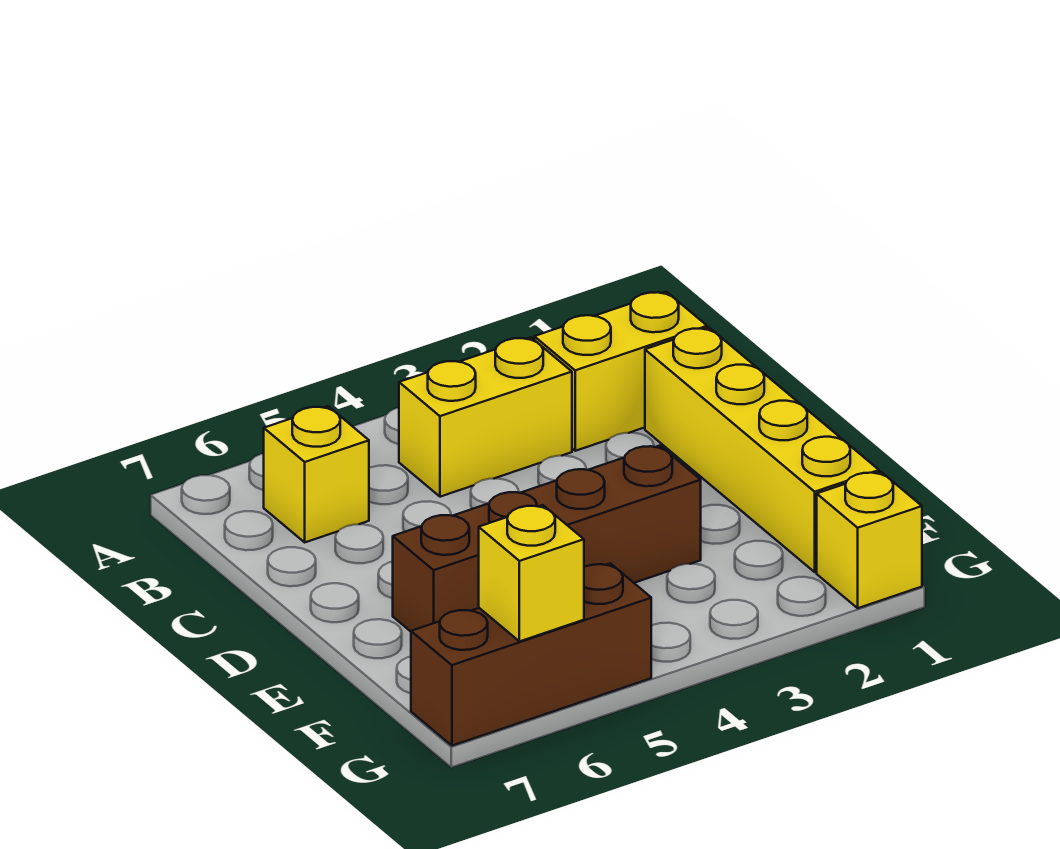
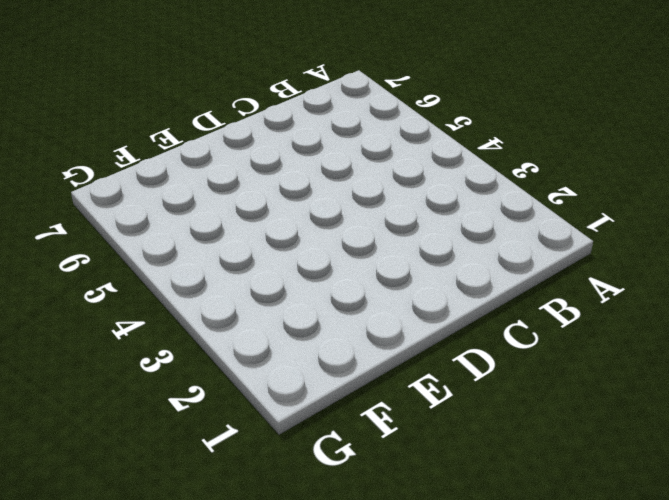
none -> yellow 1x2 brick [534,292,707,451]
none -> yellow 1x2 brick [399,337,572,497]

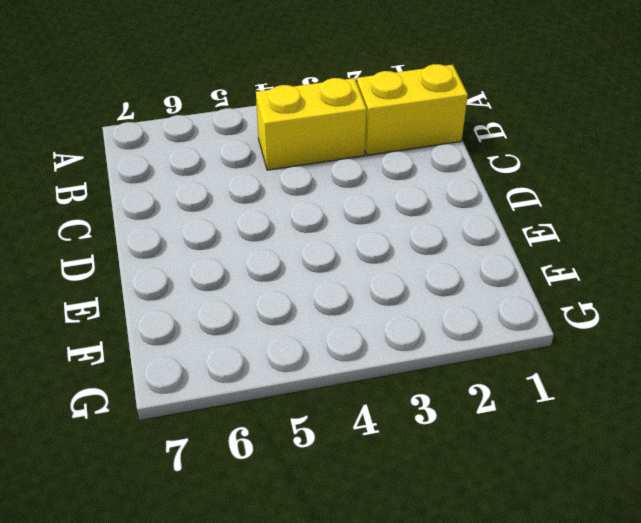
none -> yellow 1x1 brick [264,406,369,542]
none -> yellow 1x4 brick [645,328,879,572]

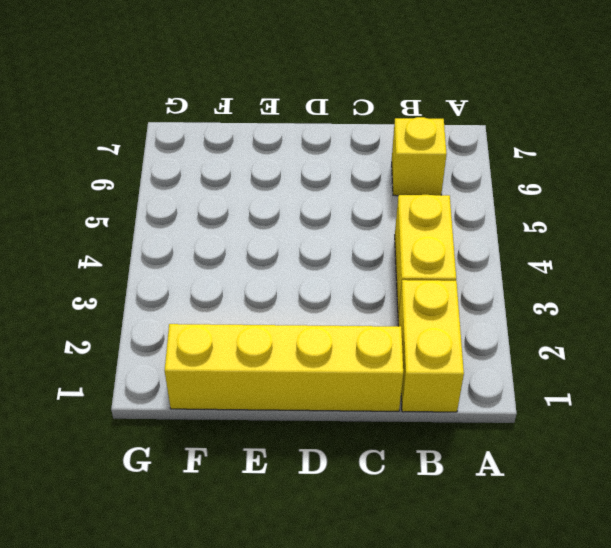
none -> brown 1x4 brick [393,446,701,631]
none -> yellow 1x1 brick [817,472,922,608]

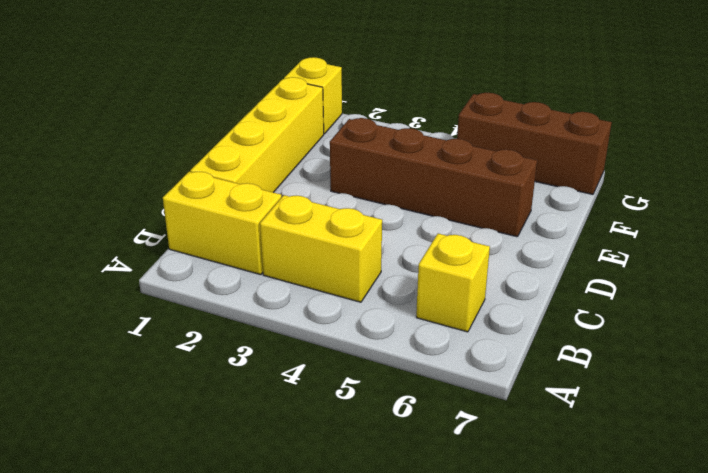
none -> yellow 1x1 brick [479,505,584,641]

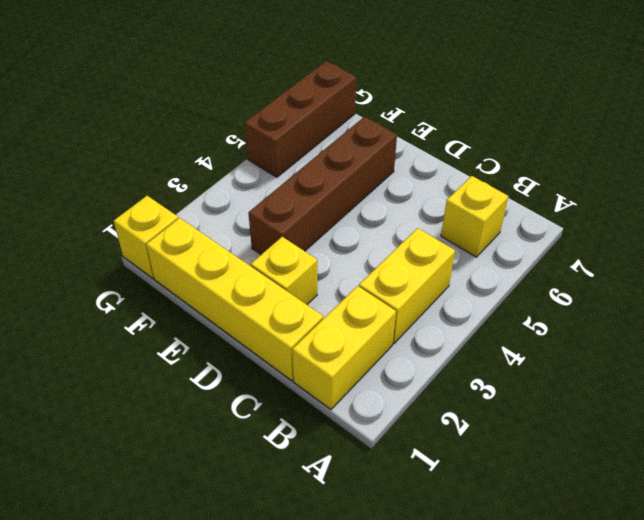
yellow 1x1 brick [251,237,317,305] -> yellow 1x1 brick moved to [479,505,584,641]

